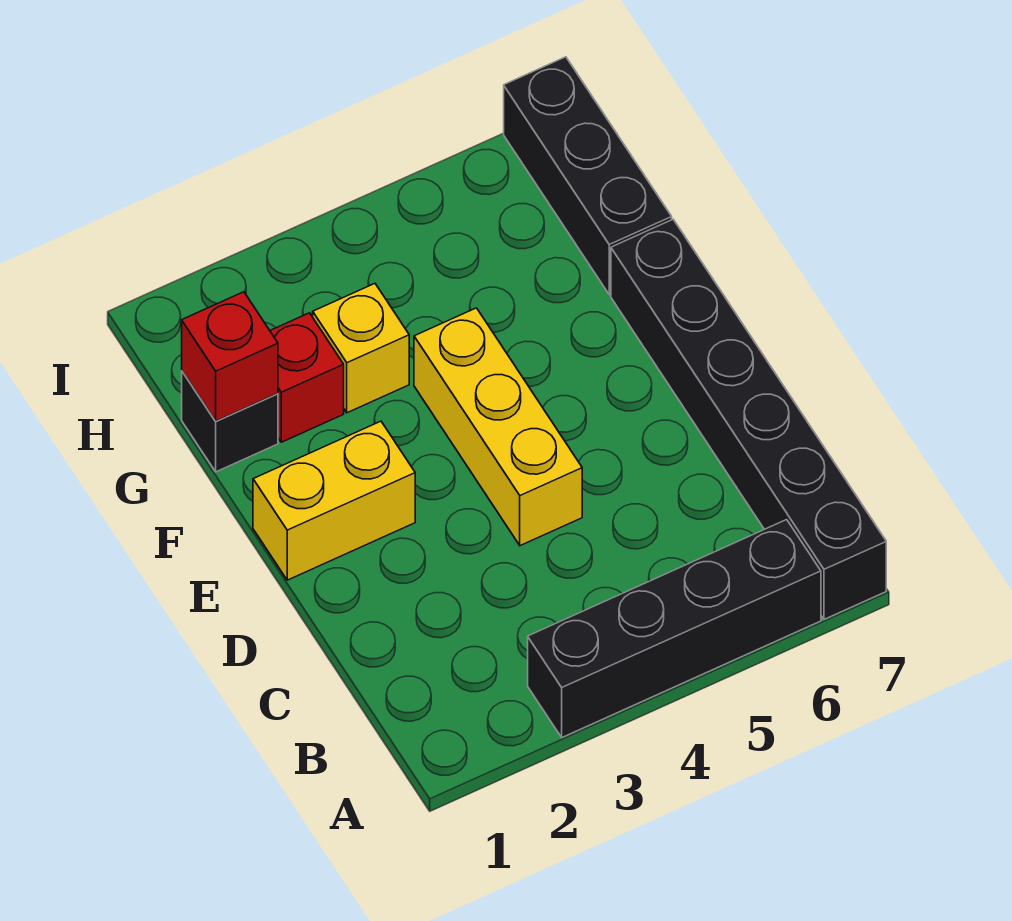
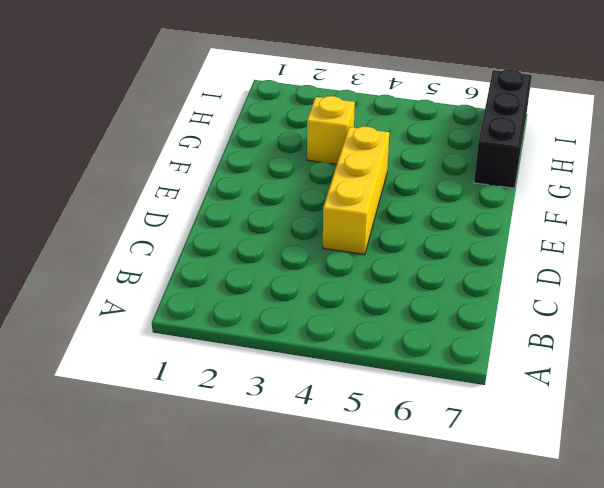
none -> black 1x4 brick [528,520,821,737]
none -> black 1x6 brick [611,220,886,619]

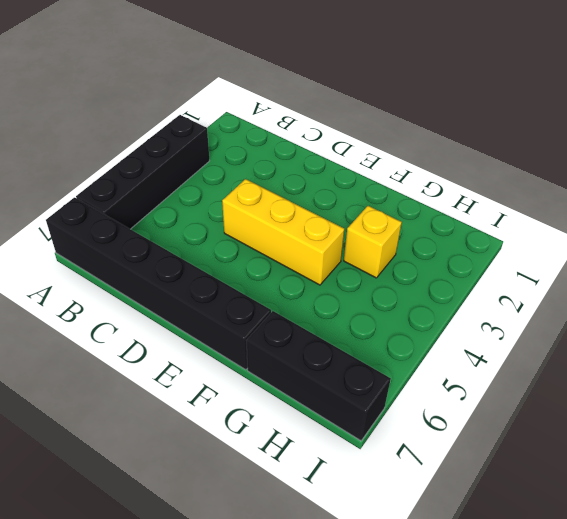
none -> yellow 1x2 brick [253,421,415,580]
none -> black 1x1 brick [182,372,278,472]

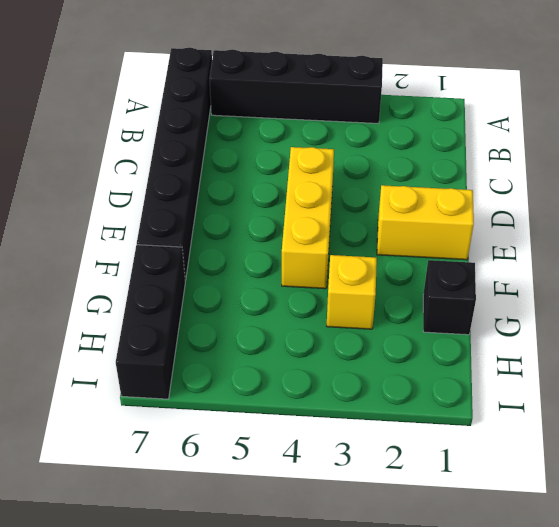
none -> red 1x1 brick [270,313,344,442]
none -> red 1x1 brick [182,292,278,421]

